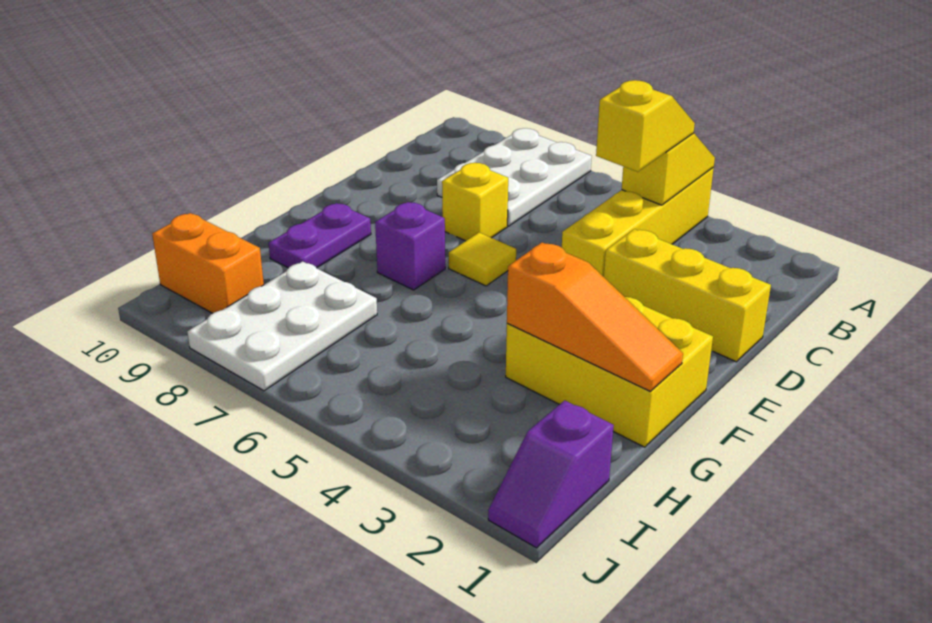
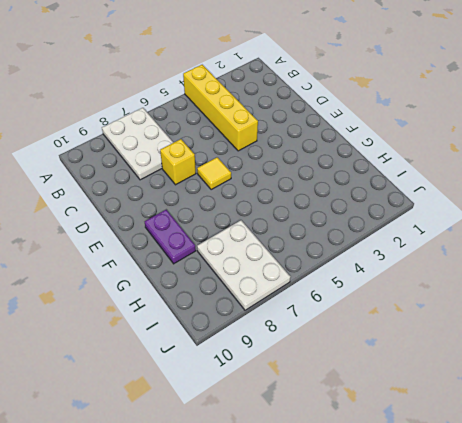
none -> yellow 1x3 brick [604,229,771,362]
none -> yellow 2x3 brick [506,297,713,447]
none -> purple 1x1 brick [375,202,445,290]

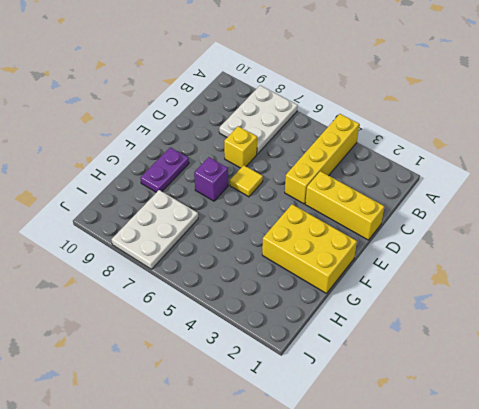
none -> purple 1x2 slope [488,400,614,548]
none -> orange 1x2 brick [152,213,264,313]
none -> yellow 1x2 slope [622,133,715,205]

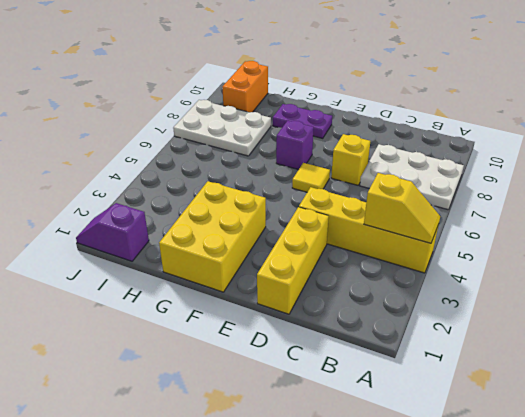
none -> orange 1x3 slope [507,243,683,392]
none -> yellow 1x2 slope [596,80,695,172]

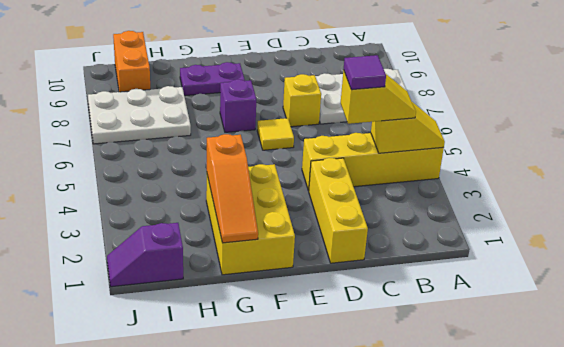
purple 1x1 tile [344,55,386,90] -> none

